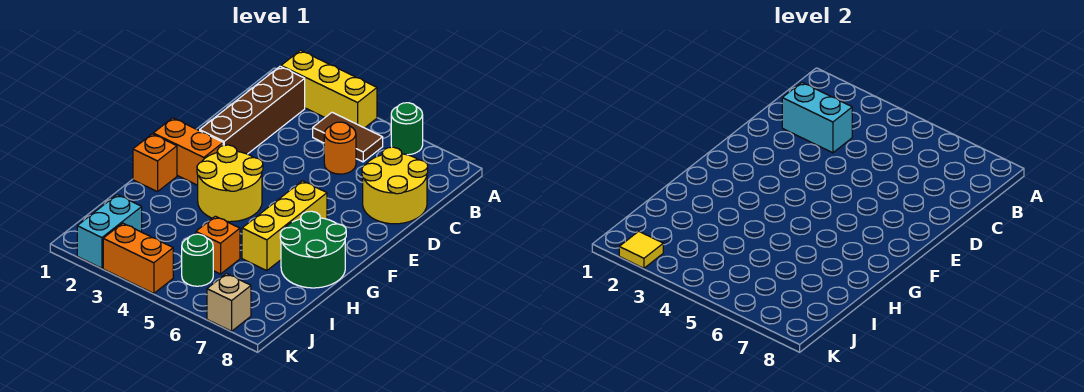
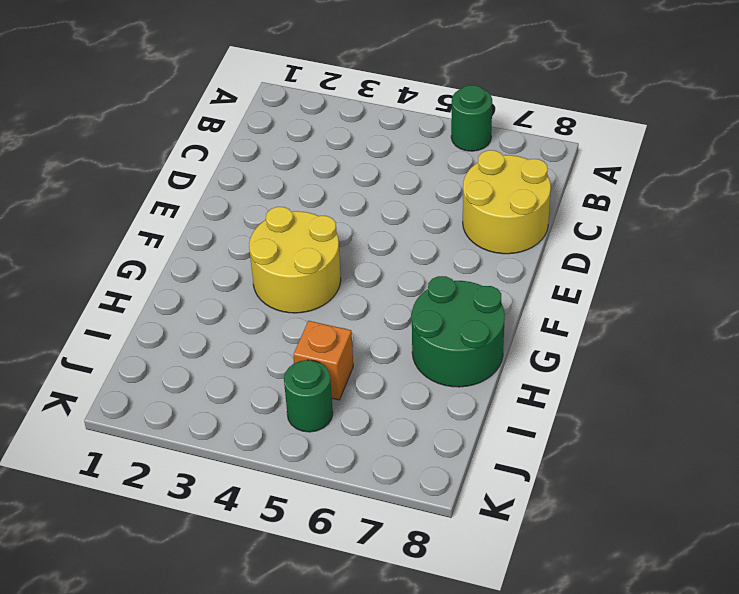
none -> yellow 1x3 brick [281,50,377,128]
none -> brown 1x4 brick [200,66,305,154]
none -> brown 1x2 tile [313,112,383,162]

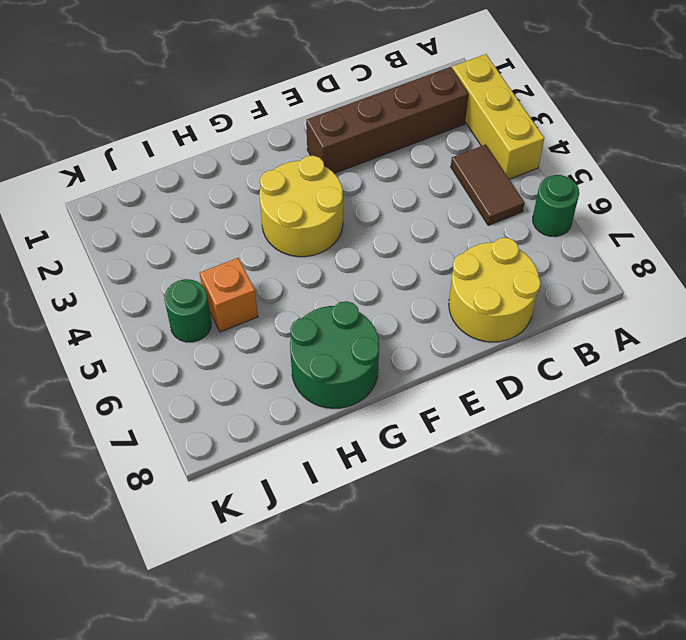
none -> orange 1x1 round brick [324,122,356,174]
none -> orange 1x2 brick [153,118,223,185]
none -> yellow 1x3 brick [242,181,327,271]

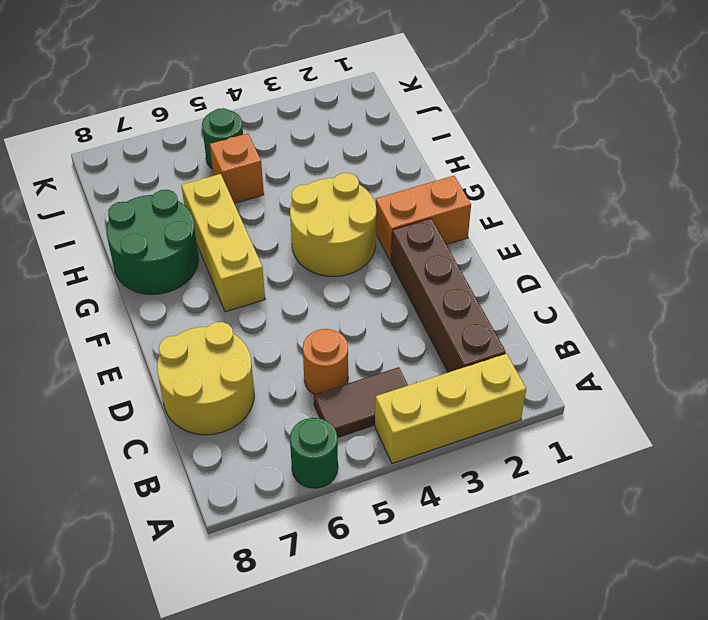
none -> orange 1x1 brick [133,134,177,192]
none -> cyan 1x2 brick [77,195,142,268]
none -> orange 1x2 brick [103,223,173,294]

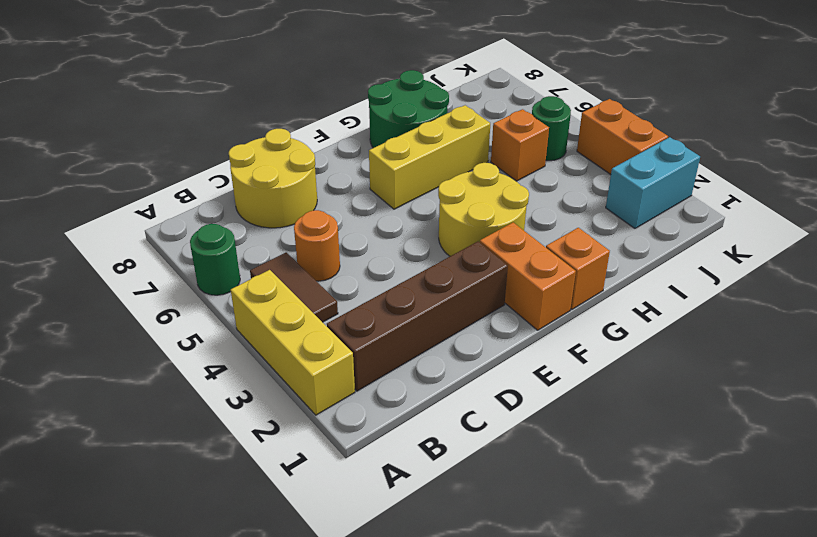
none -> tan 1x1 brick [207,274,251,331]
none -> cyan 1x2 brick [782,82,852,153]
none -> yellow 1x1 tile [619,231,663,268]

